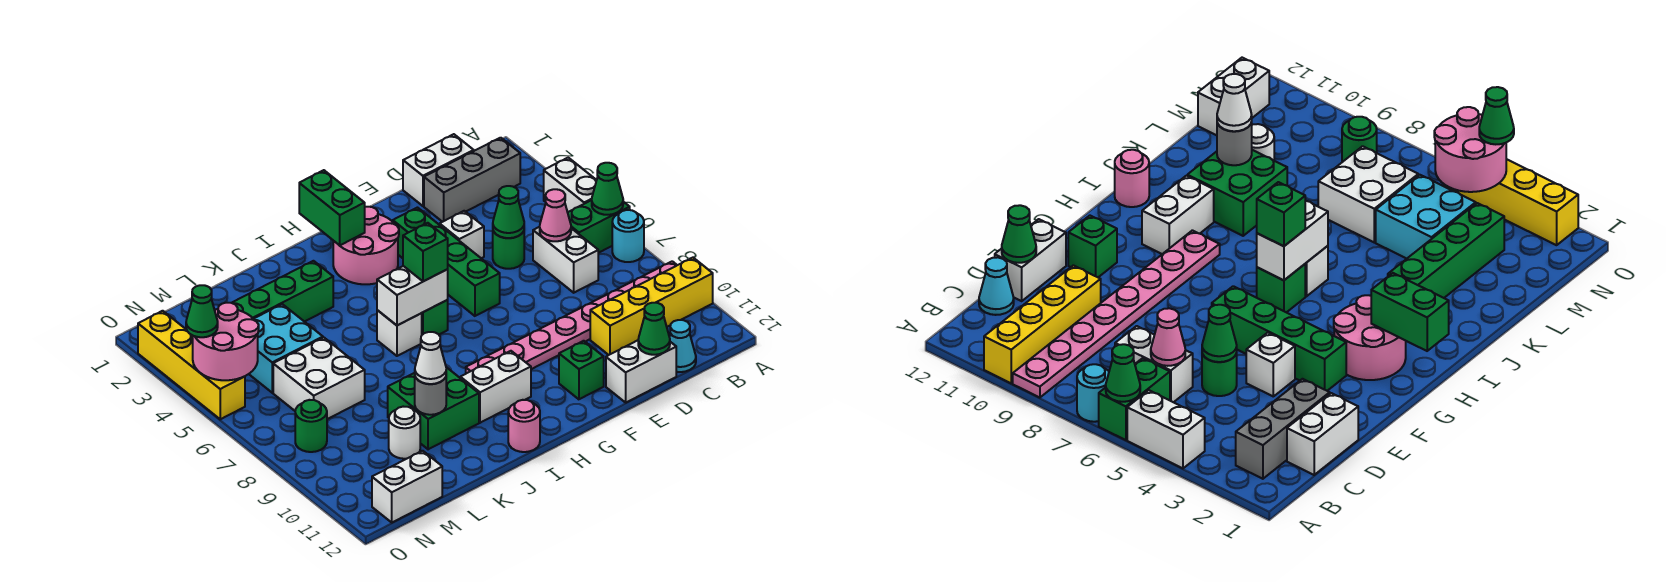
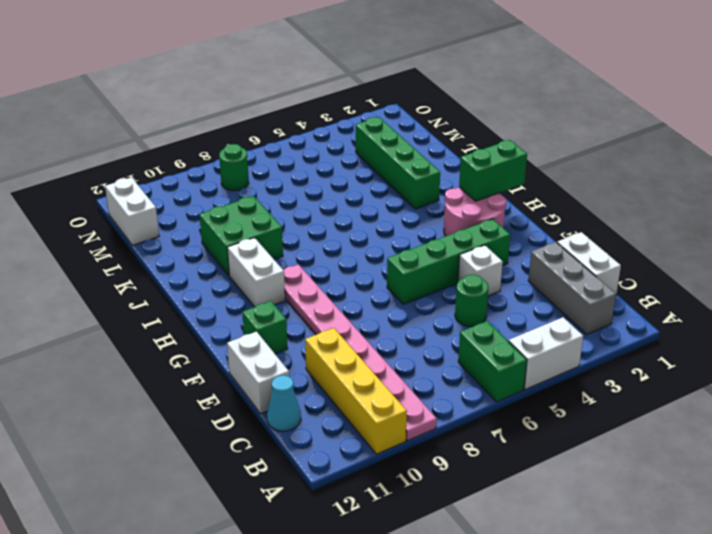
none -> cyan 1x1 round brick [612,210,644,262]
none -> white 1x2 brick [533,227,598,293]
none -> green 1x1 brick [422,300,448,335]
none -> white 1x1 brick [377,310,422,356]

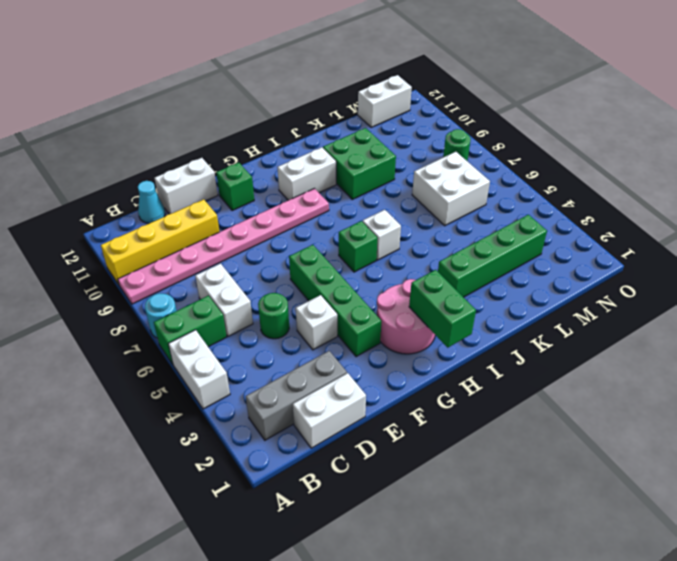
none -> pink 1x1 round brick [508,400,540,452]
none -> cyan 2x2 brick [249,304,323,393]
none -> white 1x1 round brick [389,407,420,459]
none -> yellow 1x4 brick [138,311,245,419]

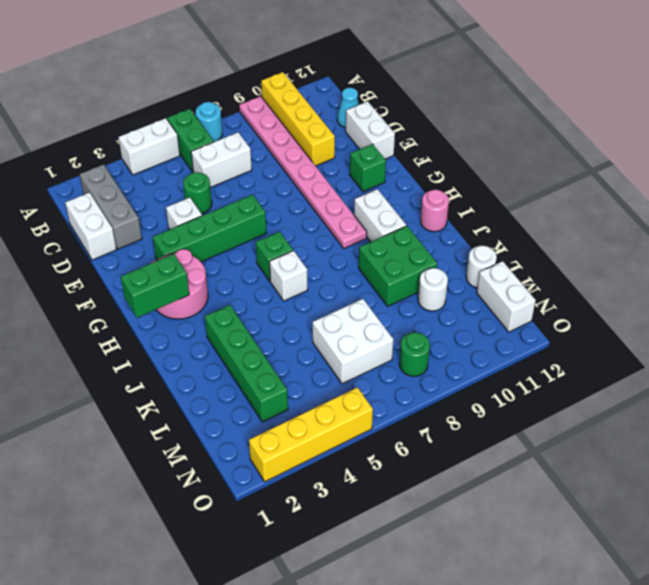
white 1x1 round brick [466,246,497,288] -> none
none -> cyan 2x2 brick [249,304,323,393]
none -> green 1x1 cone [592,163,623,215]
none -> pink 1x1 cone [540,189,571,241]
none -> green 1x1 cone [493,186,524,238]

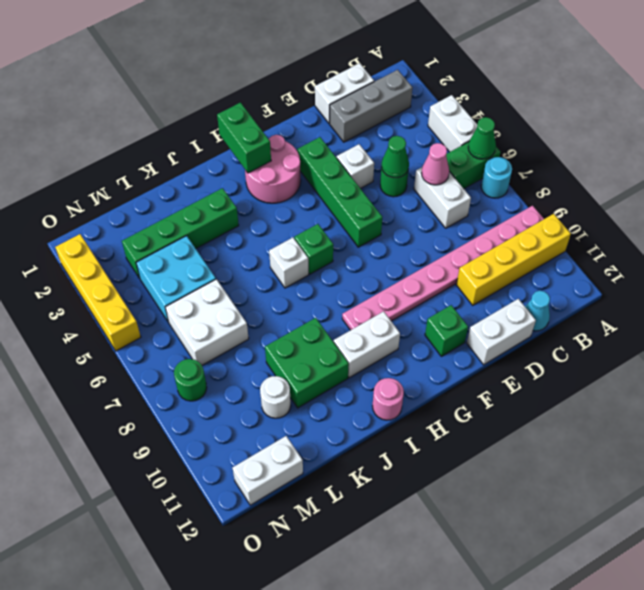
none -> green 1x1 cone [638,303,670,355]
none -> white 1x2 brick [377,266,448,325]
none -> grey 1x1 round brick [415,377,446,415]
none -> pink 2x2 round brick [193,303,259,380]

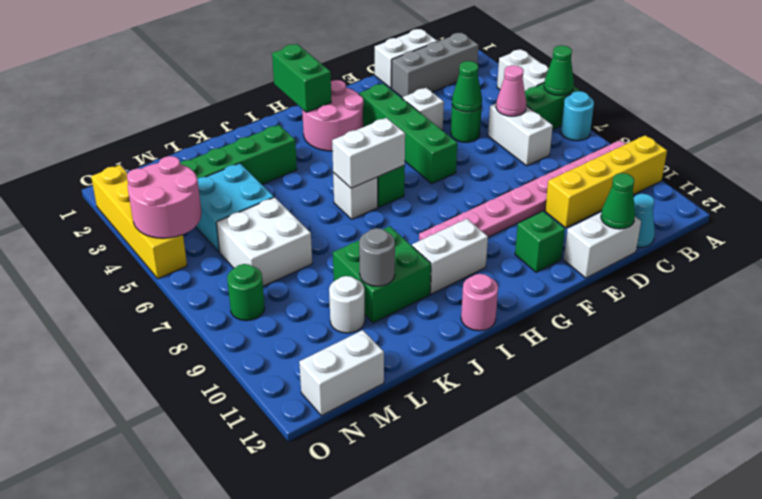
none -> green 1x1 brick [403,223,448,281]
none -> white 1x1 cone [415,332,446,384]
none -> green 1x1 cone [186,285,218,337]

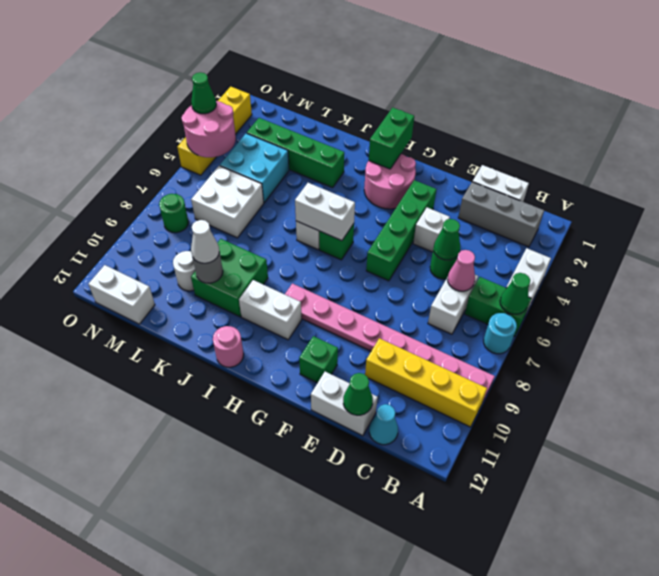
none -> green 1x1 brick [403,223,448,281]

